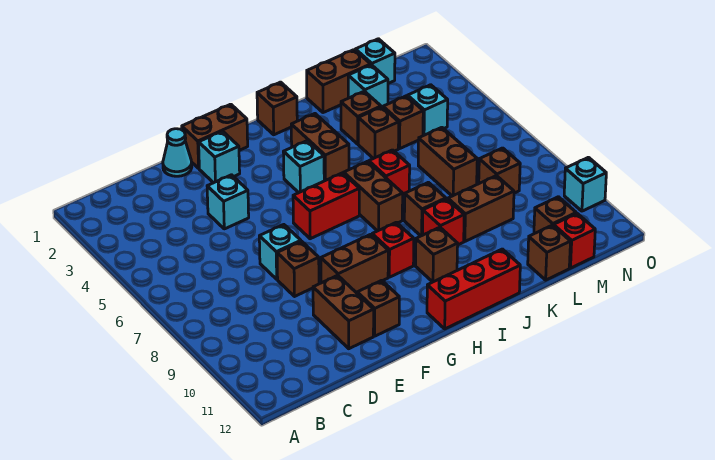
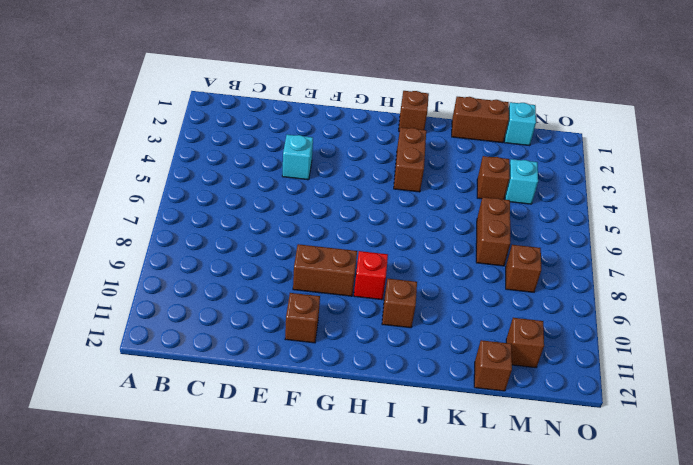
none -> cyan 1x1 cone [163,129,192,176]
none -> cyan 1x1 brick [259,225,301,279]
none -> brown 1x1 brick [277,241,319,297]
none -> brown 1x2 brick [313,275,374,349]

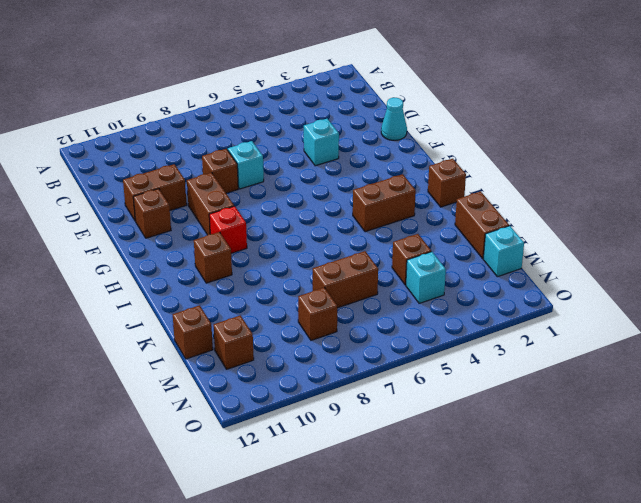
none -> brown 1x2 brick [182,104,248,168]
none -> cyan 1x1 brick [199,131,240,183]
none -> red 1x2 brick [293,173,359,239]
none -> cyan 1x1 brick [283,141,324,193]

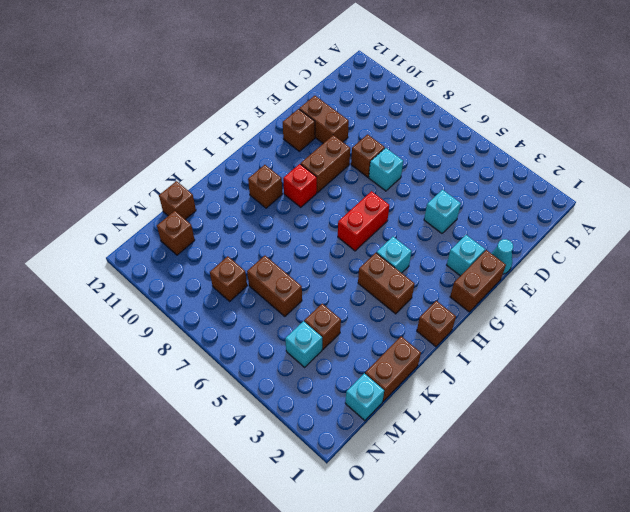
none -> red 1x3 brick [427,249,520,329]
none -> brown 1x2 brick [344,161,403,231]
none -> red 1x1 brick [369,150,410,196]
none -> brown 1x1 brick [404,182,446,236]

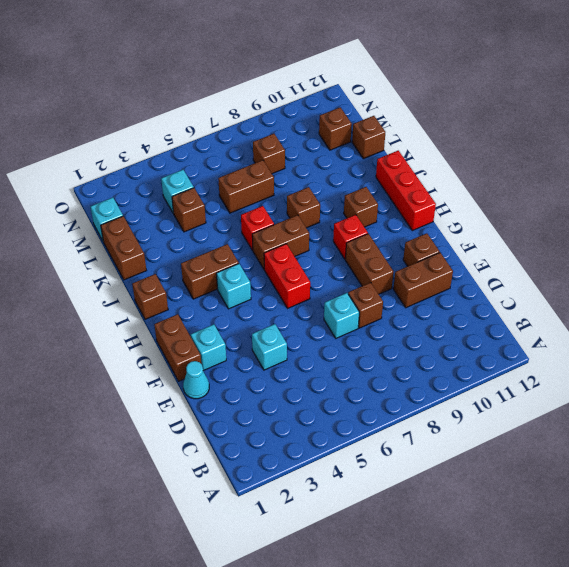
none -> red 1x1 brick [423,199,464,245]
none -> brown 1x1 brick [341,91,381,144]
none -> brown 1x1 brick [358,107,399,159]
none -> brown 1x2 brick [448,176,514,241]

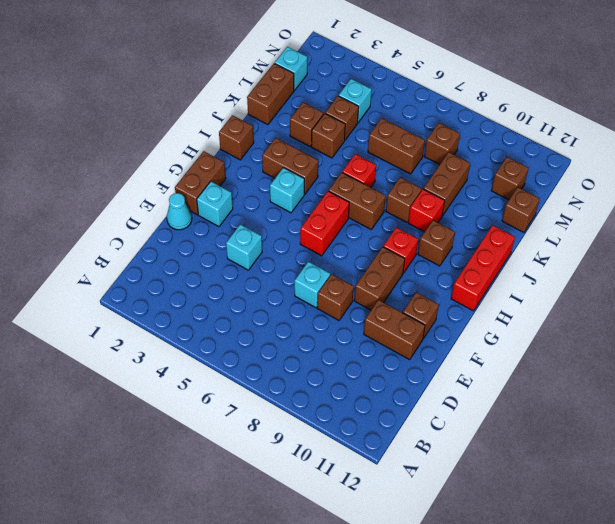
none -> cyan 1x1 brick [348,65,388,107]
none -> red 1x1 brick [554,213,595,268]
none -> cyan 1x1 brick [564,157,606,211]

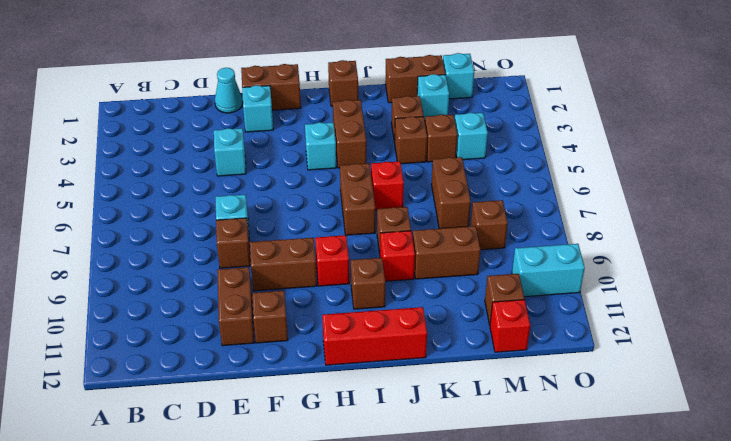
cyan 1x2 brick [512,244,585,297] -> cyan 1x1 brick [564,157,606,211]
none -> red 1x2 brick [293,173,359,239]
none -> brown 1x1 brick [528,225,571,280]

